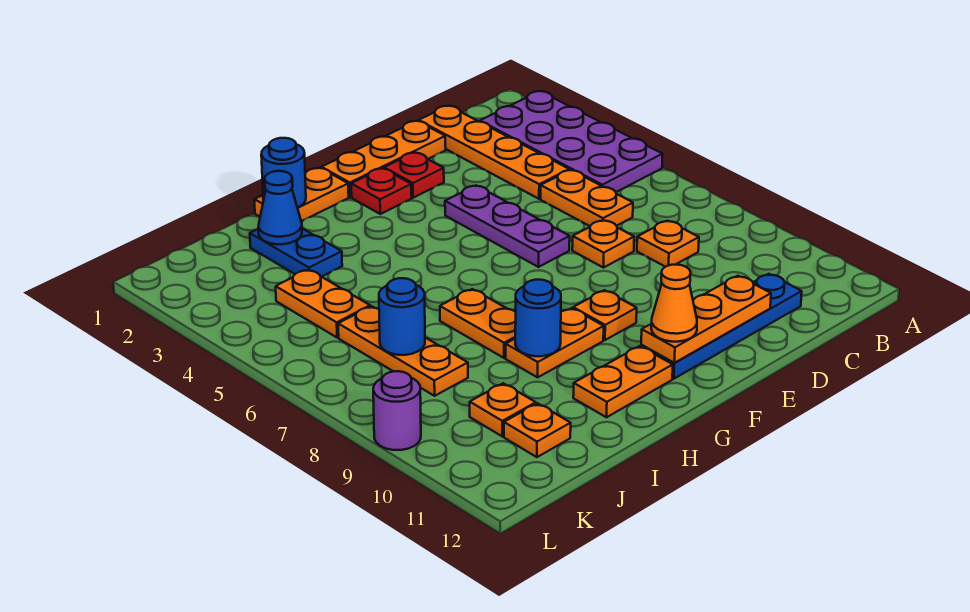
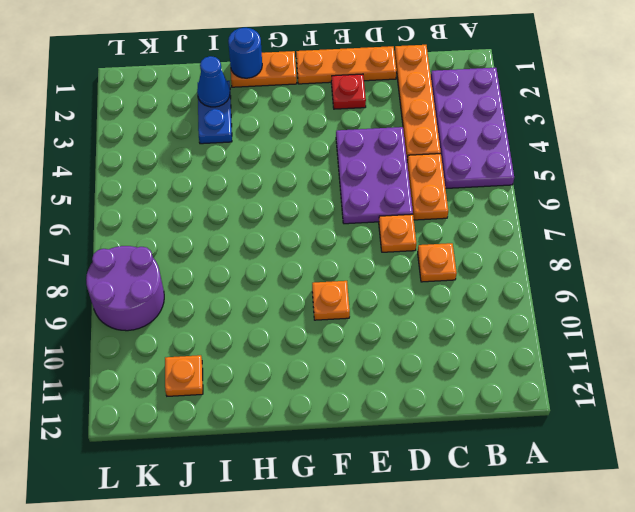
purple 2x3 plate [336,127,413,224] -> purple 1x3 plate [445,186,570,267]
purple 2x2 round brick [86,246,164,331] -> purple 1x1 round brick [373,371,421,450]
none -> blue 1x4 plate [641,274,802,379]
none -> red 1x1 plate [351,168,412,214]
none -> orange 1x2 plate [506,308,604,377]

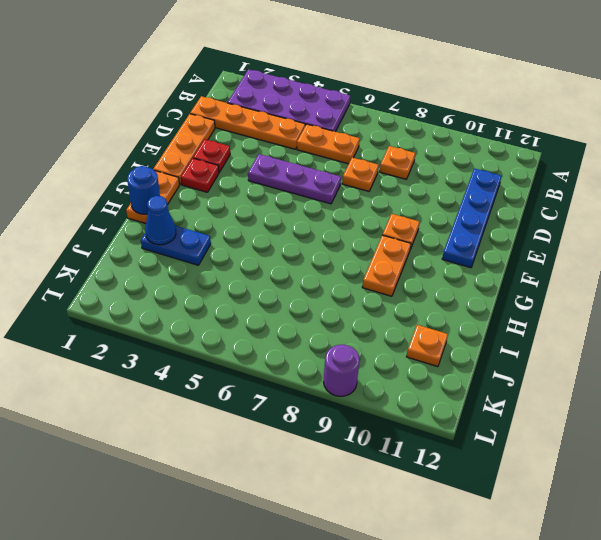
none -> orange 1x2 plate [573,346,673,417]
none -> orange 1x2 plate [440,289,516,358]
none -> orange 1x2 plate [276,270,370,338]

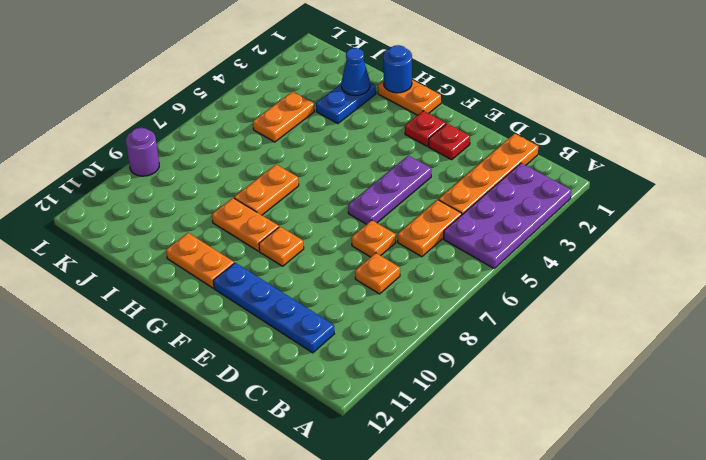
none -> orange 1x3 plate [322,121,446,197]
none -> orange 1x3 plate [338,306,468,396]
none -> orange 1x1 plate [470,383,536,436]

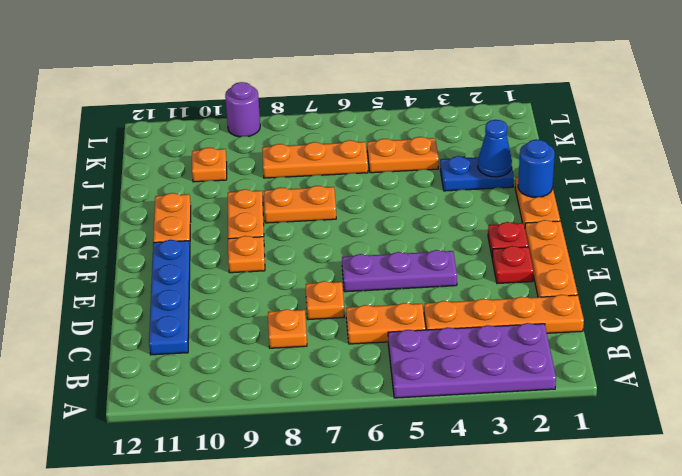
none -> orange 1x1 plate [504,403,571,457]
none -> orange 1x3 plate [641,276,771,363]
none -> blue 1x1 round brick [515,280,561,356]

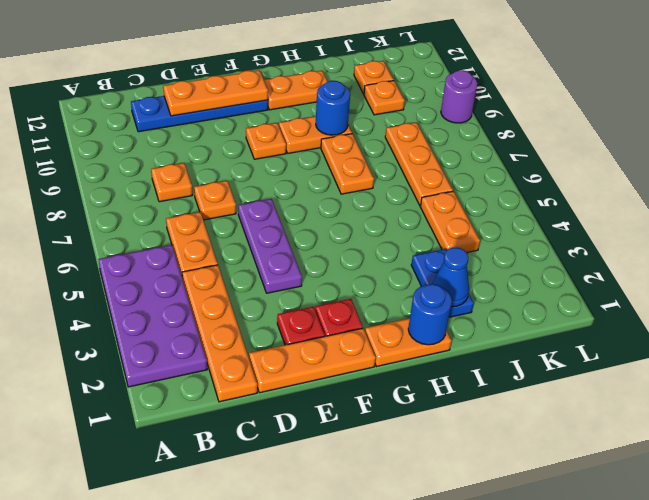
none -> blue 1x1 round brick [379,278,425,355]
none -> orange 1x1 cone [651,265,697,342]

